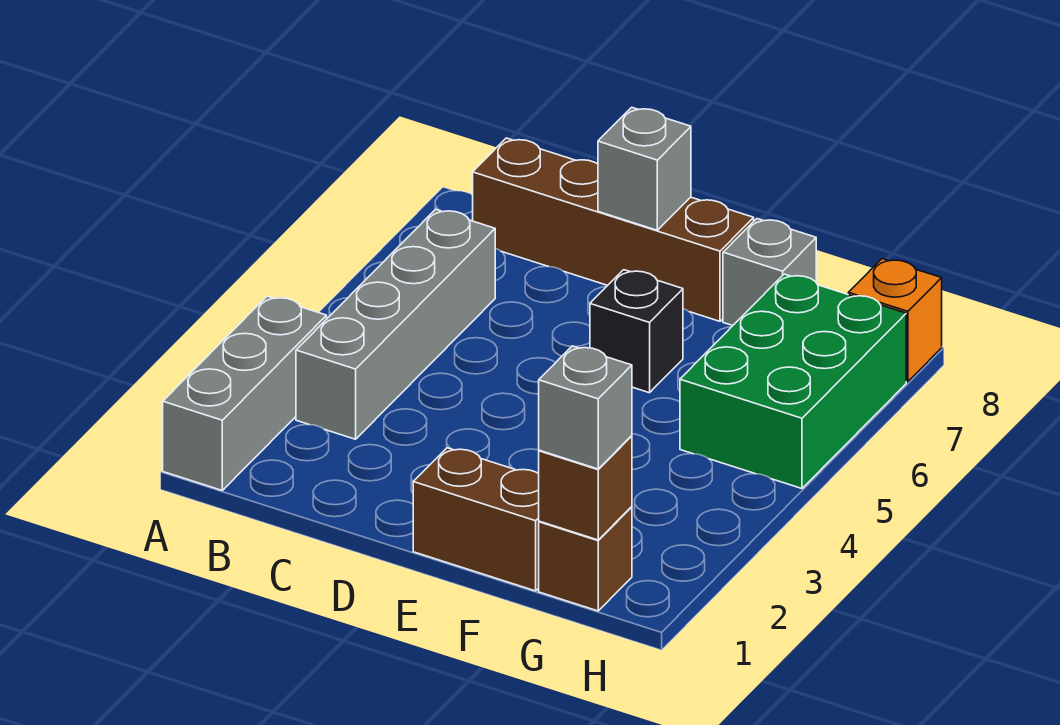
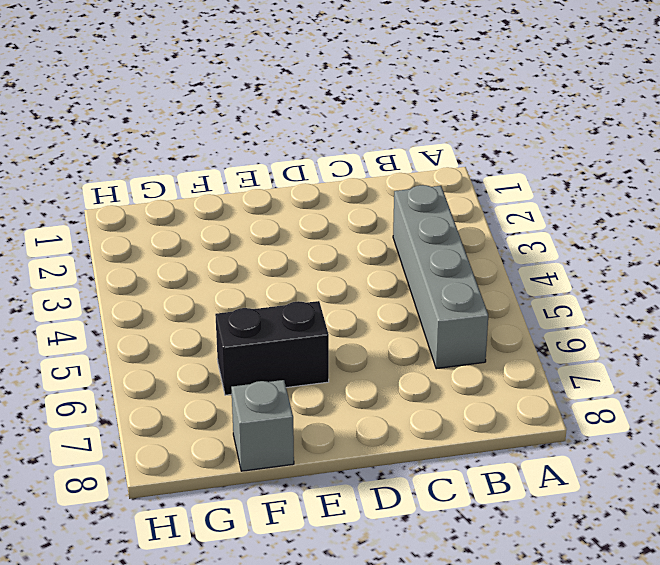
black 1x2 brick [215,301,329,395] -> black 1x1 brick [590,270,683,393]
none -> grey 1x3 brick [163,296,327,490]
none -> brown 1x4 brick [473,138,754,321]
none -> brown 1x2 brick [413,448,539,591]

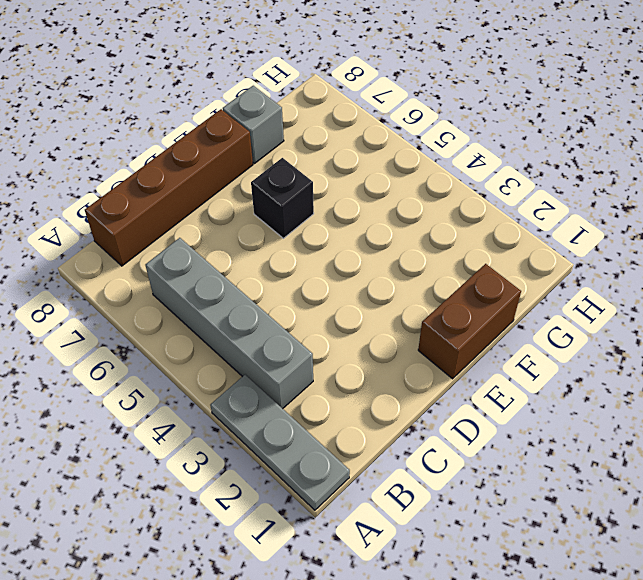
grey 1x3 plate [210,375,350,510] -> grey 1x3 brick [163,296,327,490]
none -> brown 1x1 brick [539,507,632,611]
none -> green 2x3 brick [680,274,906,488]
none -> orange 1x1 brick [848,259,942,382]

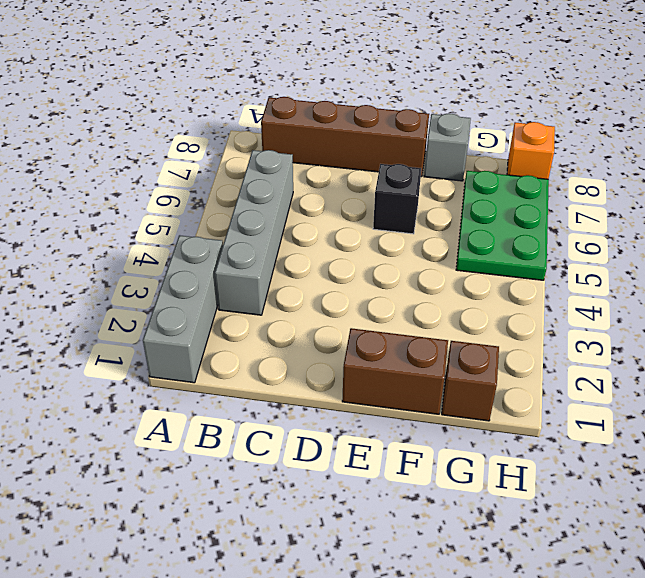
green 2x3 plate [456,171,549,280] -> green 2x3 brick [680,274,906,488]
none -> grey 1x1 brick [598,107,691,230]
none -> brown 1x1 brick [539,436,632,540]
none -> grey 1x1 brick [539,346,632,469]

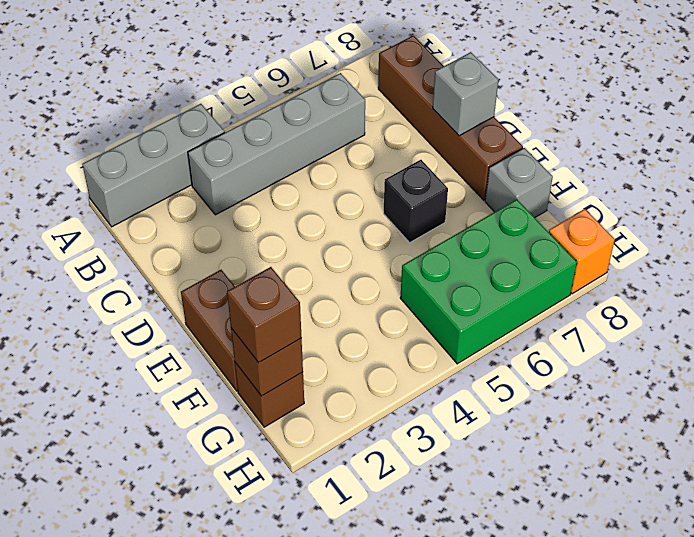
brown 1x1 brick [227,267,302,363] -> grey 1x1 brick [539,346,632,469]

